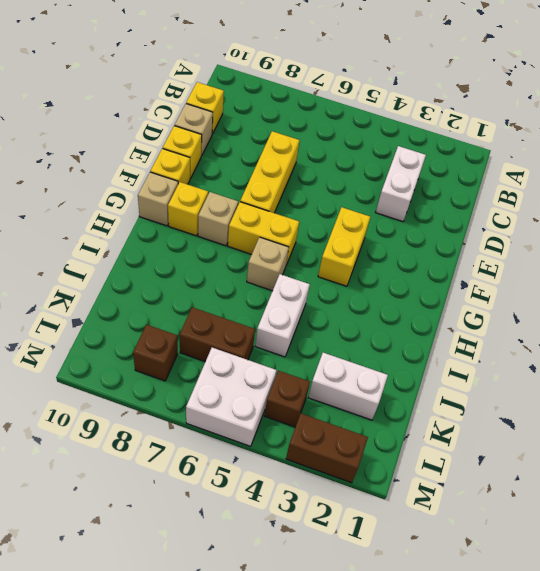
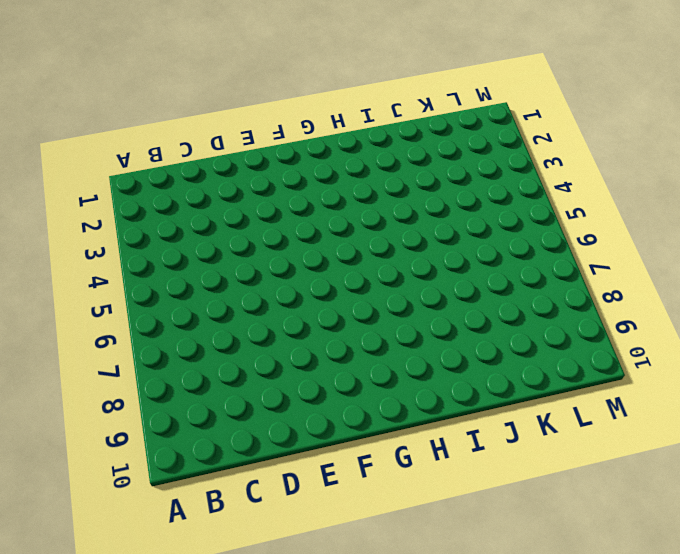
none -> white 1x2 brick [376,146,426,222]
none -> yellow 1x1 brick [186,82,224,134]
none -> yellow 1x3 brick [240,131,299,213]

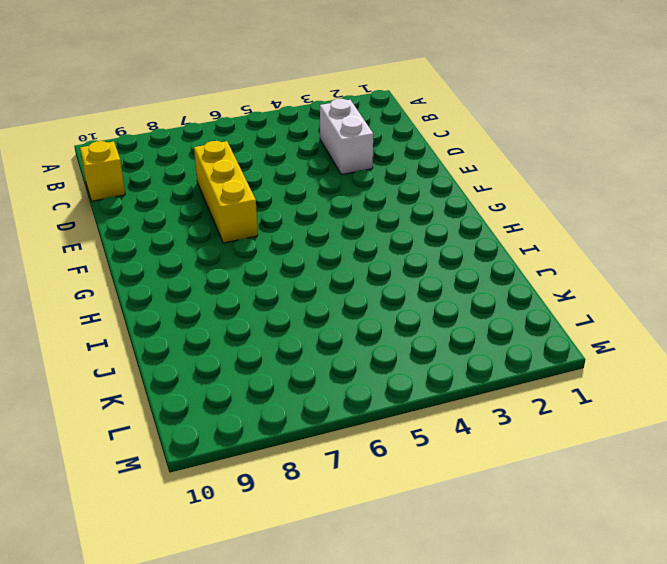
none -> tan 1x1 brick [175,104,213,156]
none -> yellow 1x1 brick [163,126,202,179]
none -> yellow 1x2 brick [318,207,370,286]

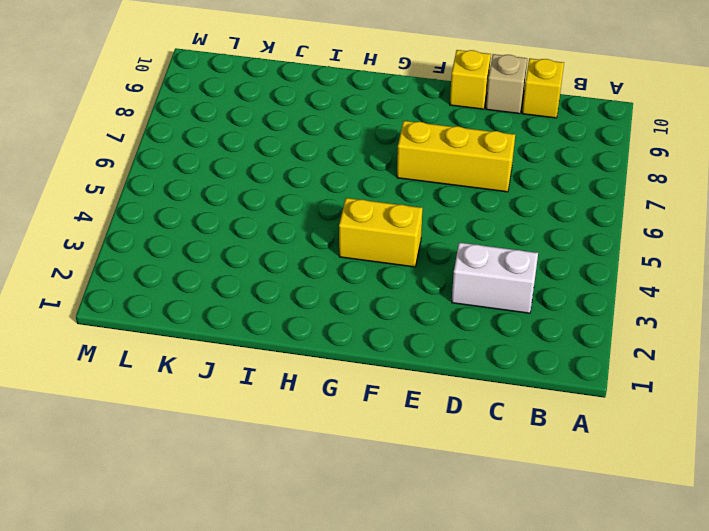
none -> yellow 1x1 brick [150,148,190,184]
none -> yellow 1x2 brick [228,202,299,265]
none -> tan 1x1 brick [198,192,238,246]

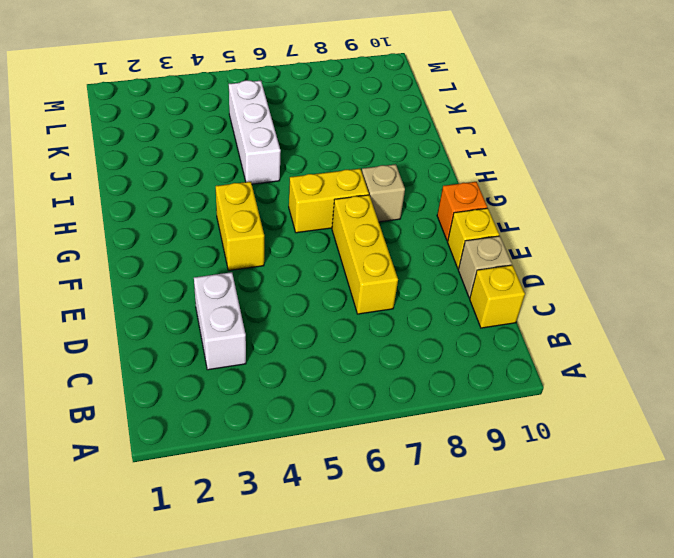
orange 1x1 brick [437,182,487,241] -> yellow 1x1 brick [150,148,190,184]
white 1x3 brick [229,80,281,184] -> white 1x2 brick [255,274,310,357]
none -> yellow 1x1 brick [168,182,208,236]
none -> tan 1x1 brick [138,172,178,226]
none -> tan 1x1 brick [247,237,289,291]

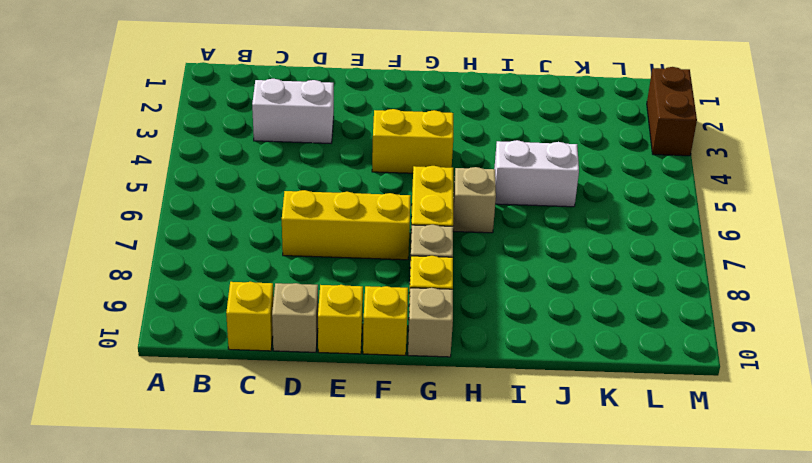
none -> white 1x2 brick [308,353,388,420]
none -> brown 1x2 brick [180,307,255,362]
none -> brown 1x1 brick [264,371,310,427]

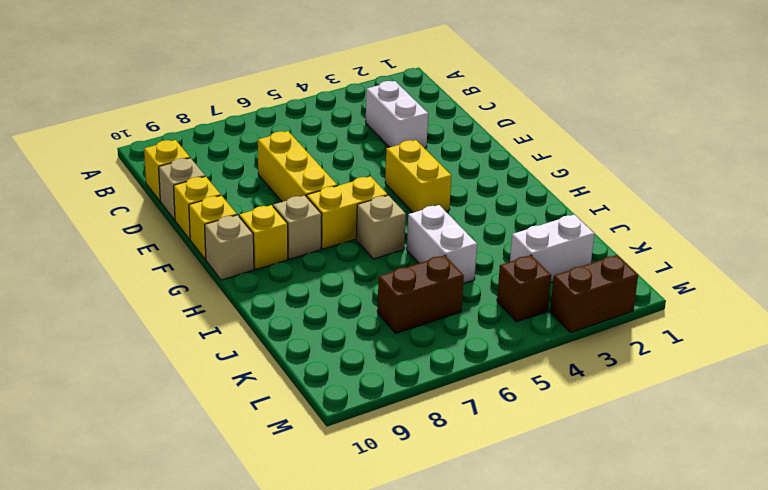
none -> white 2x2 brick [186,348,276,446]
none -> brown 1x1 brick [133,325,178,381]

